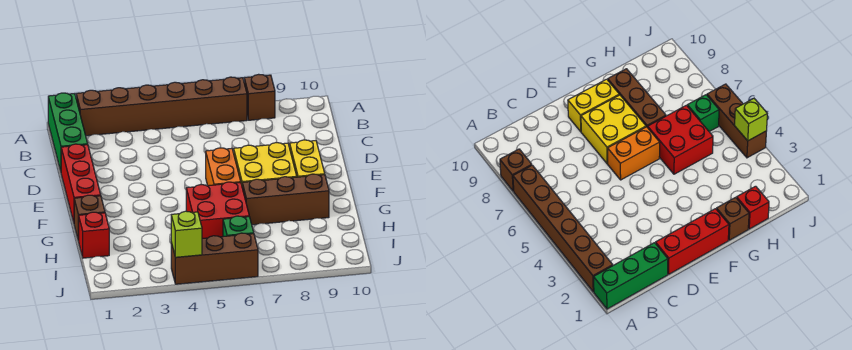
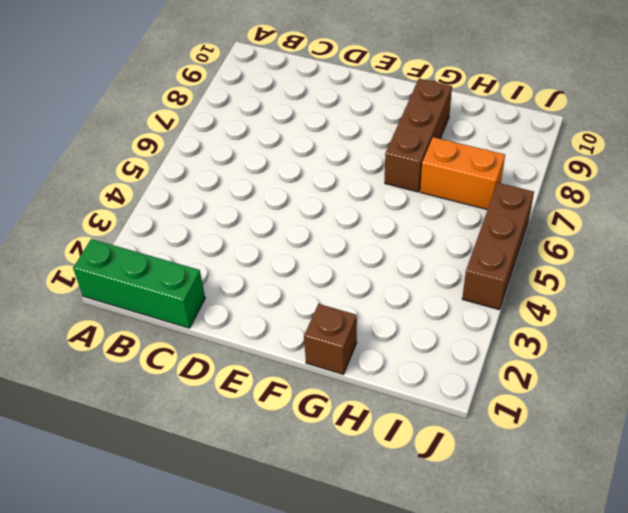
orange 1x2 brick [420,137,505,210] -> orange 1x2 brick moved to [206,148,241,186]
none -> brown 1x6 brick [76,77,247,136]
none -> brown 1x1 brick [244,74,275,120]
none -> red 1x3 brick [61,144,101,222]

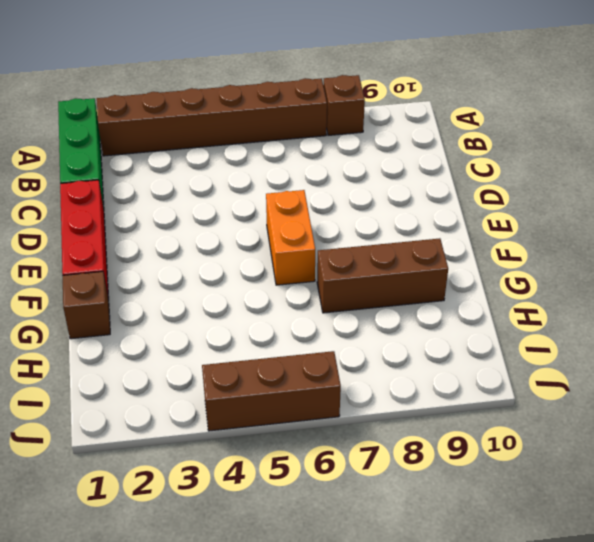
none -> yellow 2x2 brick [234,142,297,185]
none -> yellow 1x2 brick [290,140,325,177]
none -> red 2x2 brick [186,182,249,238]

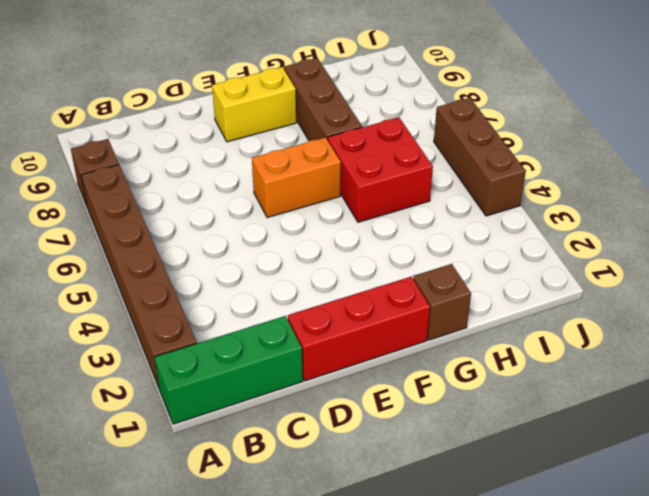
none -> yellow 2x2 brick [234,142,297,185]
none -> red 1x1 brick [79,212,109,258]
none -> green 1x1 brick [223,216,254,237]

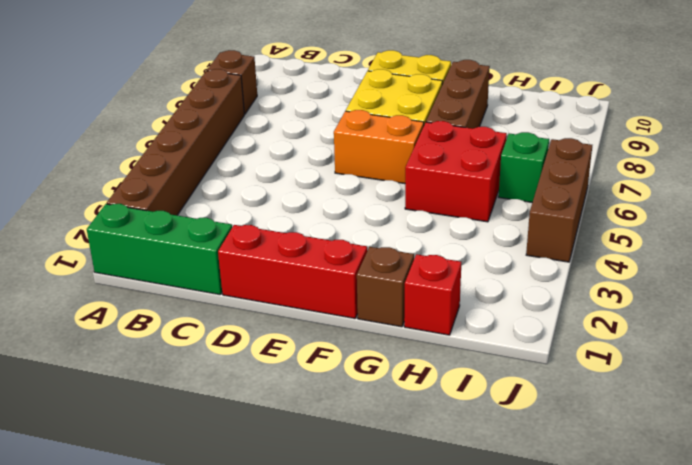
none -> lime 1x1 brick [171,211,202,257]

